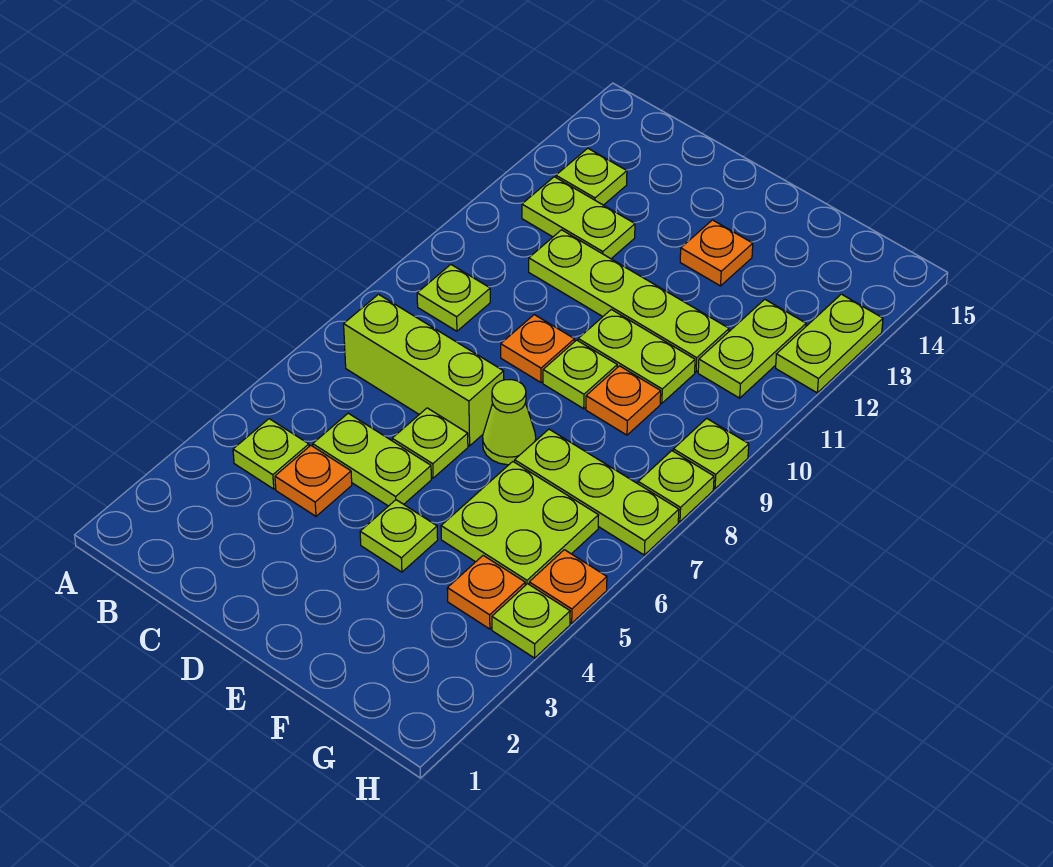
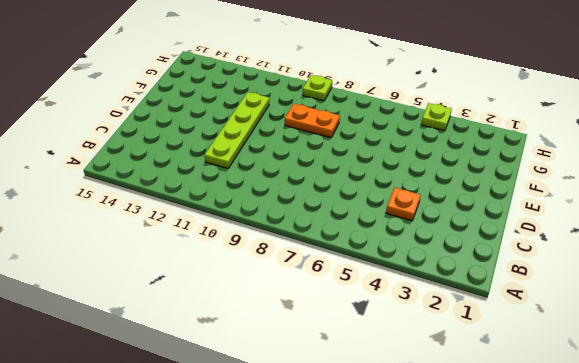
orange 1x2 plate [285,104,340,138] -> orange 1x1 plate [586,366,661,435]
none -> lime 1x1 plate [233,419,309,489]
none -> lime 1x3 brick [344,294,504,446]
none -> lime 1x1 plate [417,265,490,331]

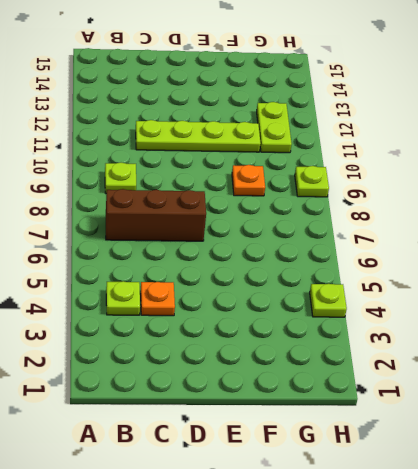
brown 1x3 brick [106,189,206,241] -> lime 1x3 brick [344,294,504,446]
none -> lime 1x2 plate [522,177,635,259]
none -> lime 1x1 plate [556,148,627,205]
none -> lime 1x2 plate [313,413,431,506]

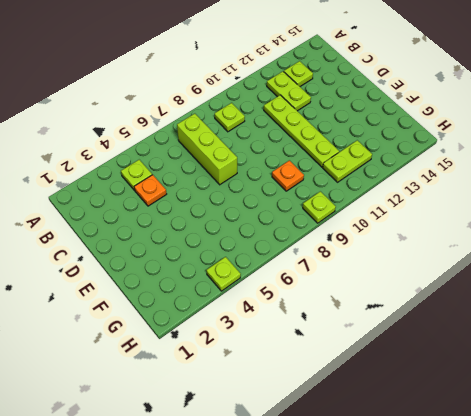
none -> lime 1x2 plate [313,413,431,506]
none -> lime 1x1 plate [392,408,468,478]
none -> orange 1x1 plate [501,315,575,383]

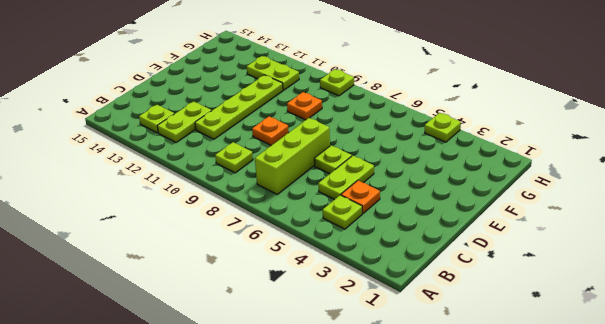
none -> lime 1x1 plate [360,500,438,572]
none -> lime 1x1 cone [483,380,536,465]
none -> lime 1x1 plate [543,340,617,409]

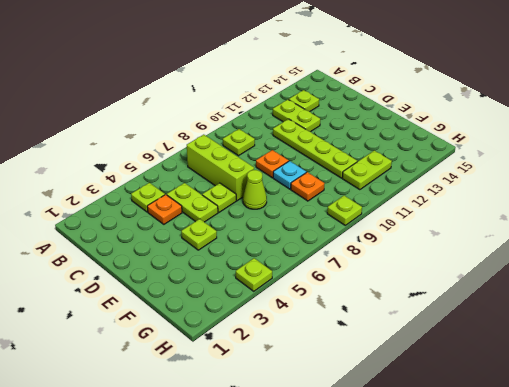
cyan 1x1 plate [273,161,306,189] -> lime 1x1 plate [543,340,617,409]
none -> lime 1x2 plate [578,310,695,403]
none -> orange 1x1 plate [680,220,753,286]
none -> lime 2x2 plate [441,462,599,585]

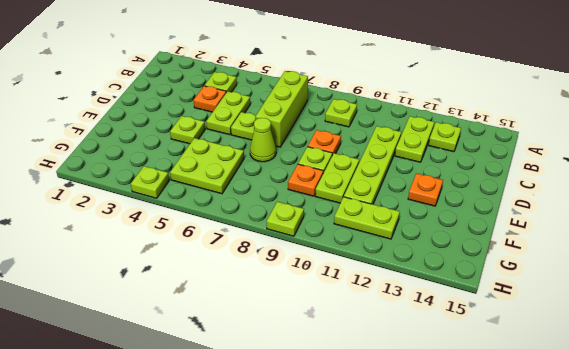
none -> lime 1x3 plate [515,429,679,555]
none -> orange 1x1 plate [447,555,525,629]
none -> orange 1x1 plate [529,550,607,623]

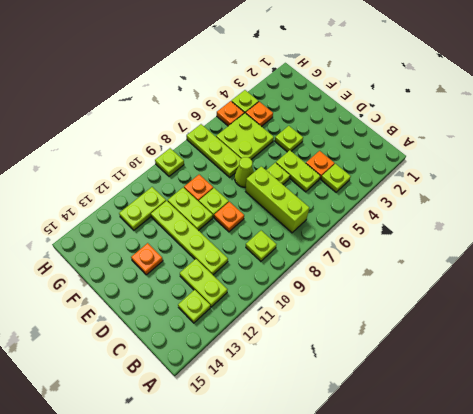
none -> lime 1x1 plate [638,451,714,522]
none -> lime 1x2 plate [776,294,883,393]

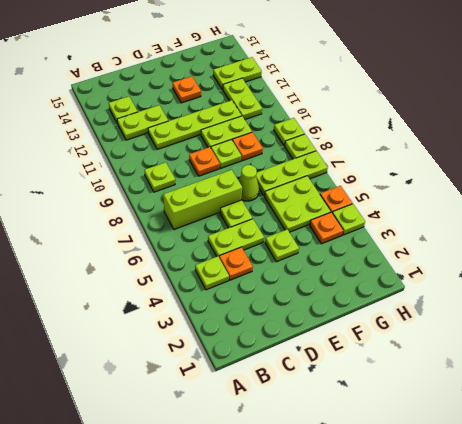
lime 1x2 plate [213,57,262,90] -> lime 1x2 plate turned to [776,294,883,393]

